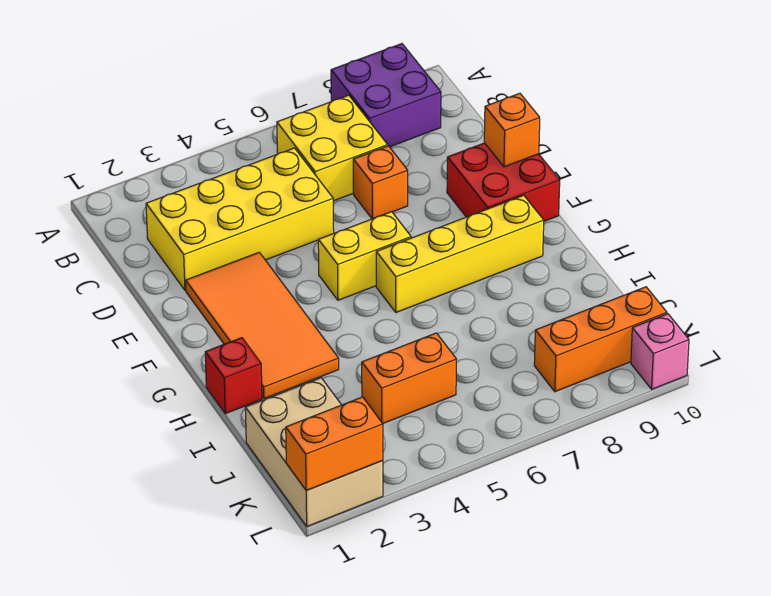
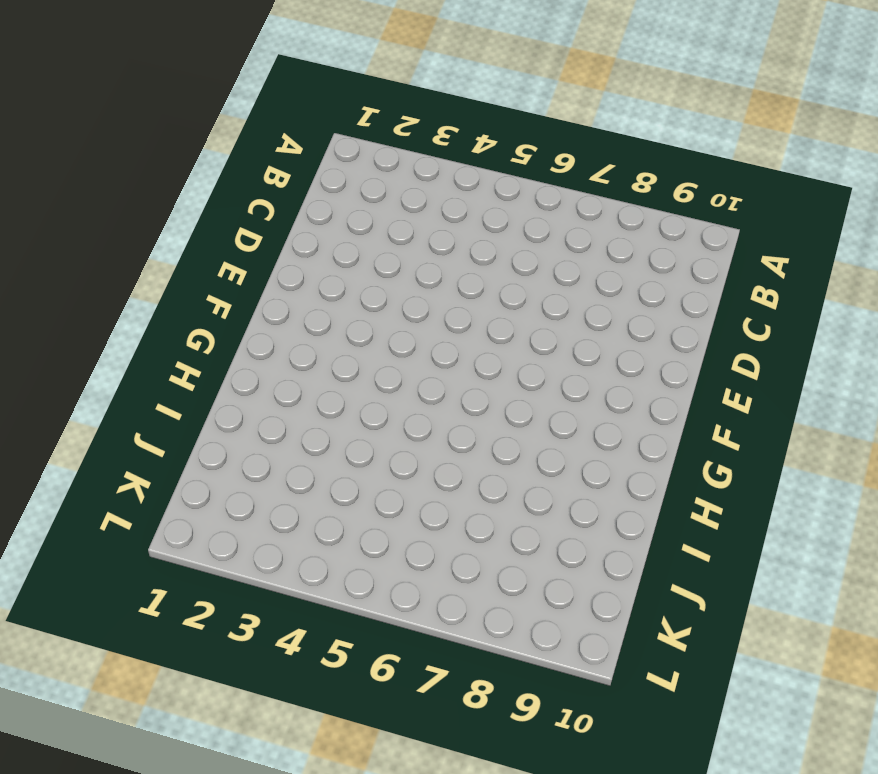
none -> purple 2x2 brick [331,44,441,147]
none -> yellow 2x2 brick [277,95,388,201]
none -> yellow 2x4 brick [146,148,334,290]

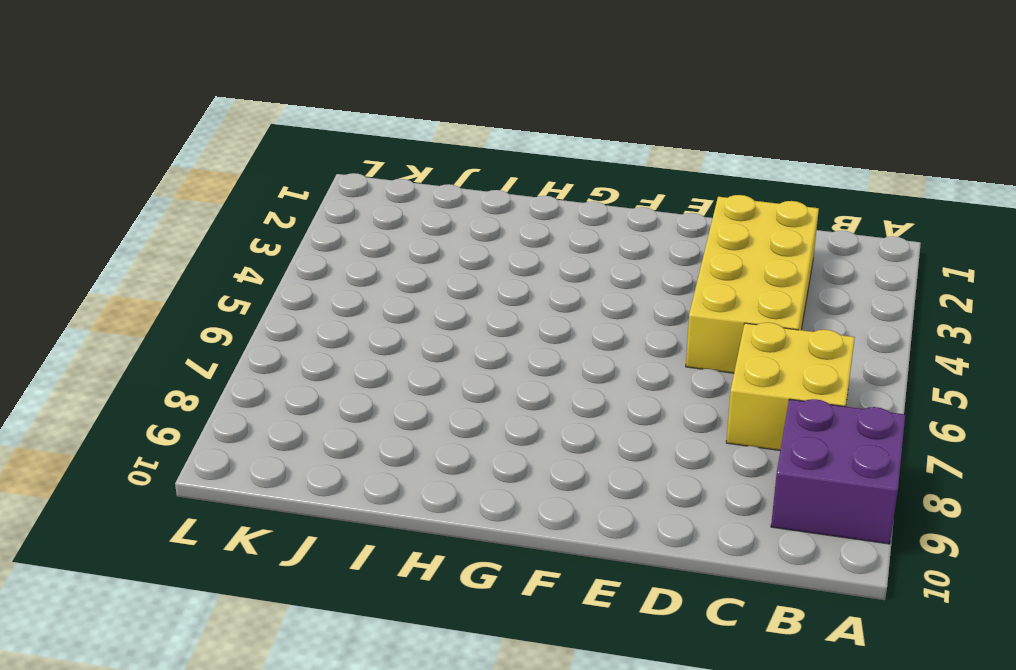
none -> orange 1x1 brick [353,146,408,219]
none -> orange 2x4 tile [186,252,339,399]
none -> red 2x2 brick [447,143,560,221]

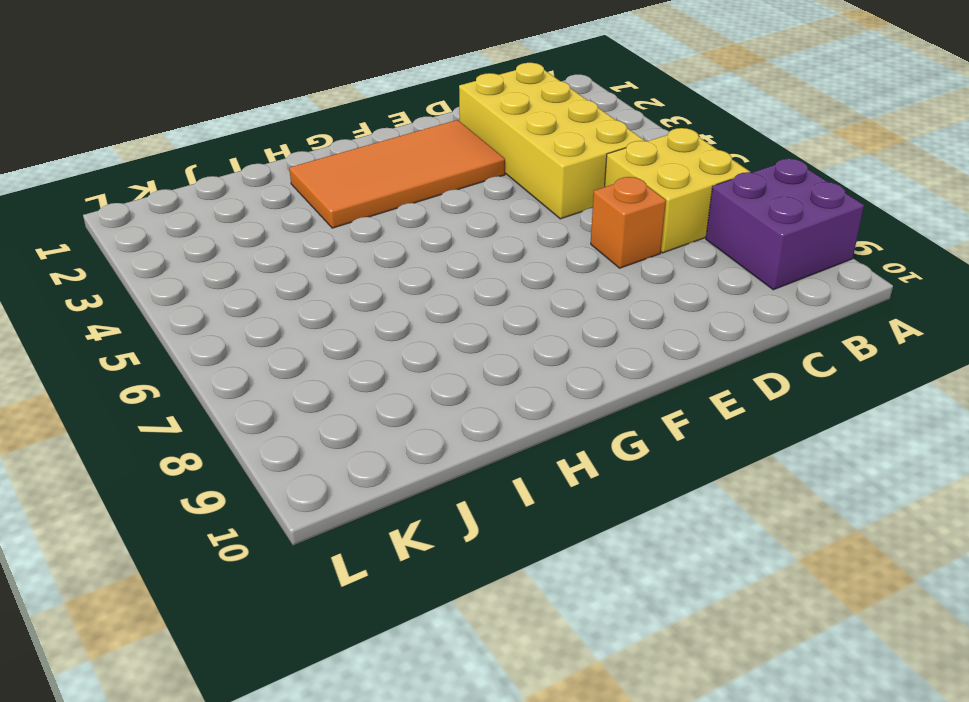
none -> red 2x2 brick [447,143,560,221]
none -> yellow 1x2 brick [318,212,411,300]
none -> yellow 1x4 brick [376,195,544,312]

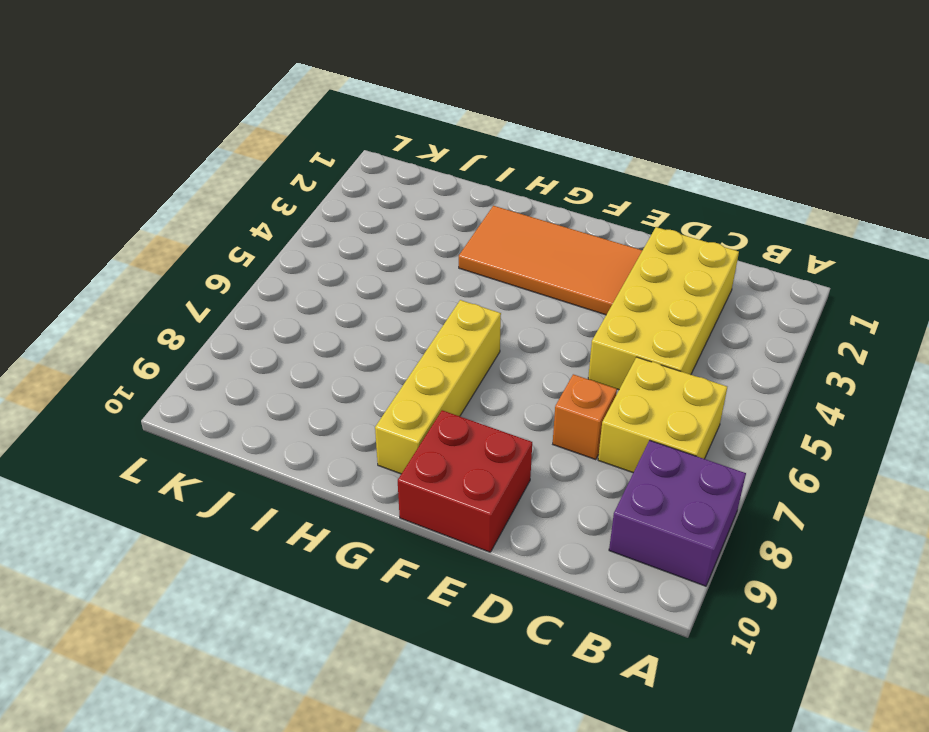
none -> yellow 1x2 brick [318,212,411,300]
none -> red 1x1 brick [205,338,262,414]
none -> tan 2x3 brick [245,378,383,526]

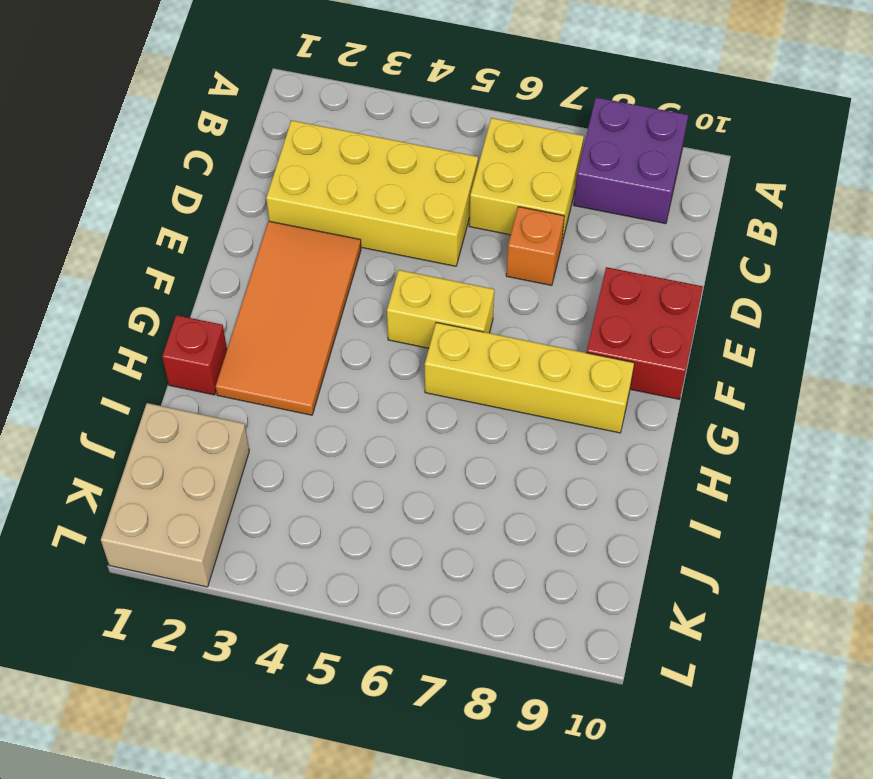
none -> orange 1x2 brick [362,333,457,423]
none -> orange 1x3 brick [534,287,667,392]
none -> pink 1x1 brick [631,314,689,389]

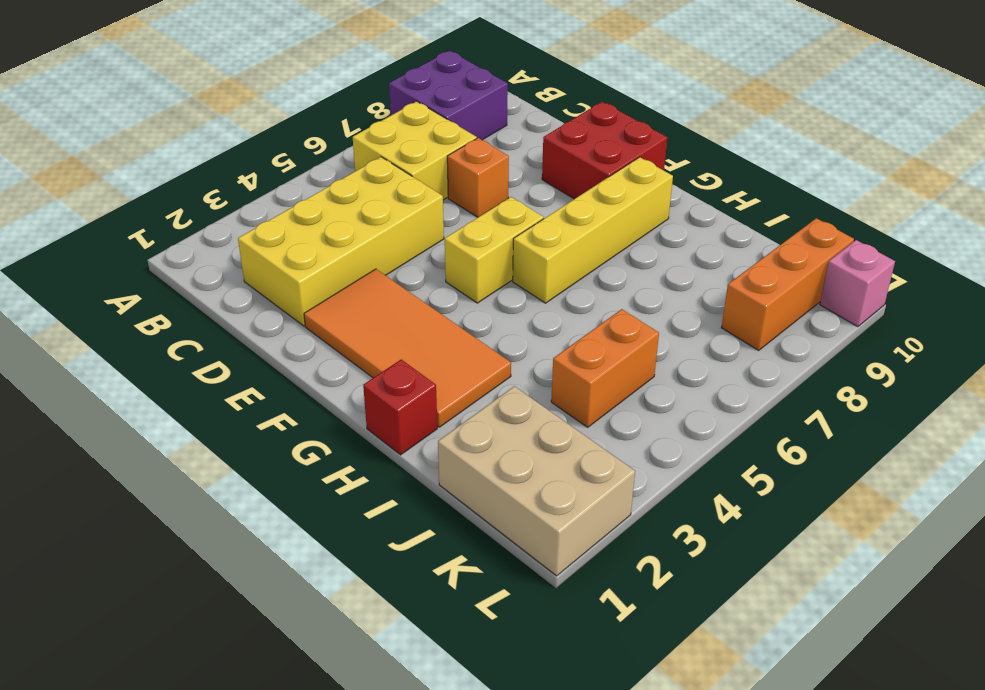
none -> orange 1x1 brick [484,93,540,167]
none -> orange 1x2 brick [286,397,383,490]

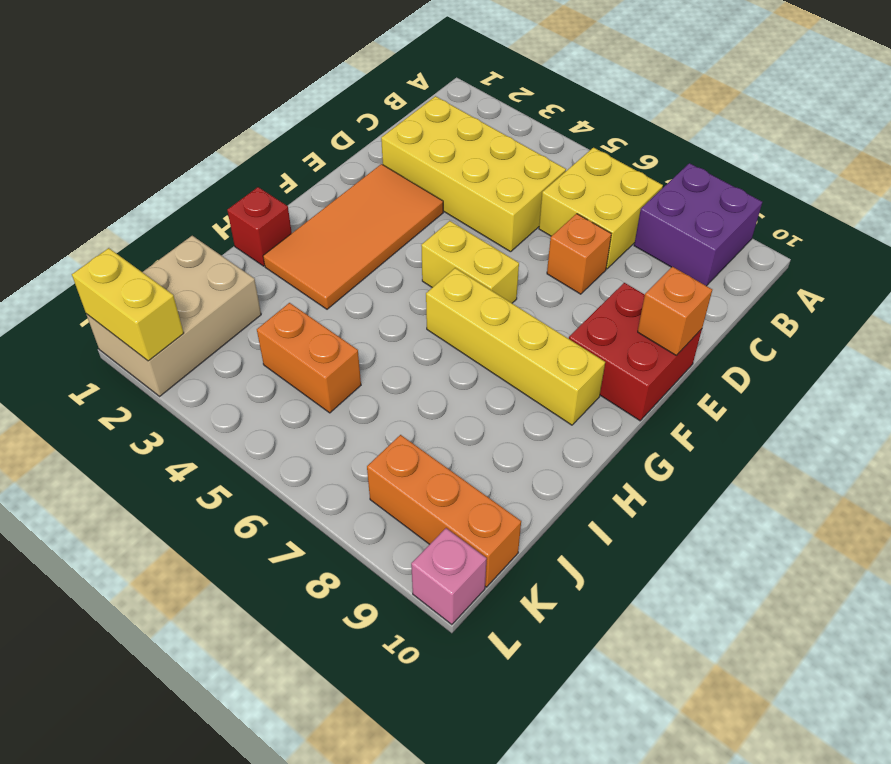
yellow 1x2 brick [72,248,184,361] -> orange 1x2 brick [286,397,383,490]

